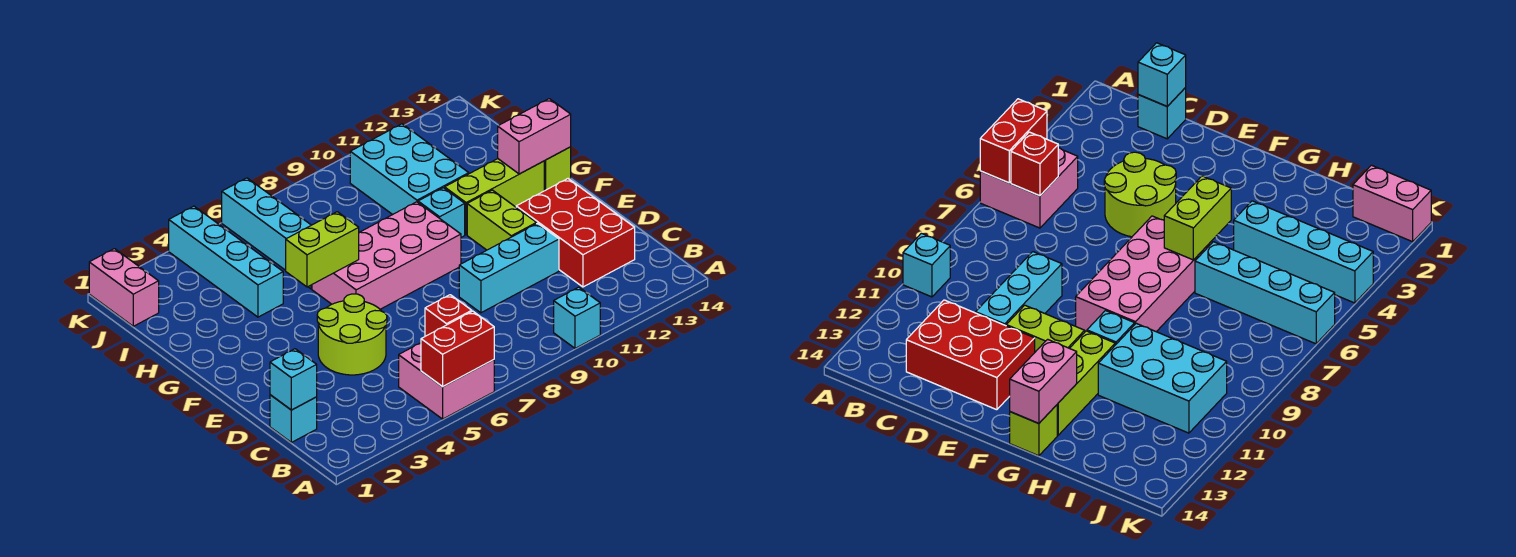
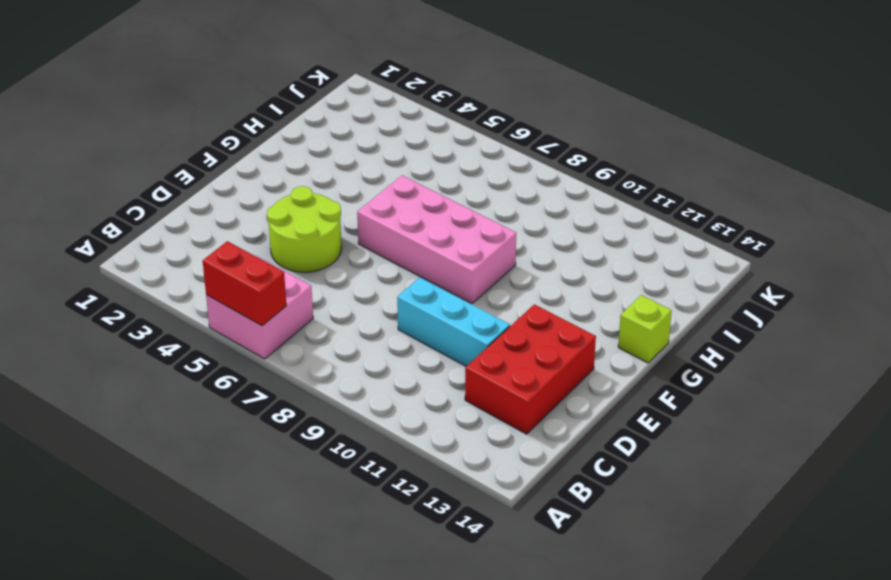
none -> cyan 1x1 brick [554,287,600,348]
none -> cyan 1x1 brick [270,395,317,442]
none -> lime 1x2 brick [467,190,536,250]

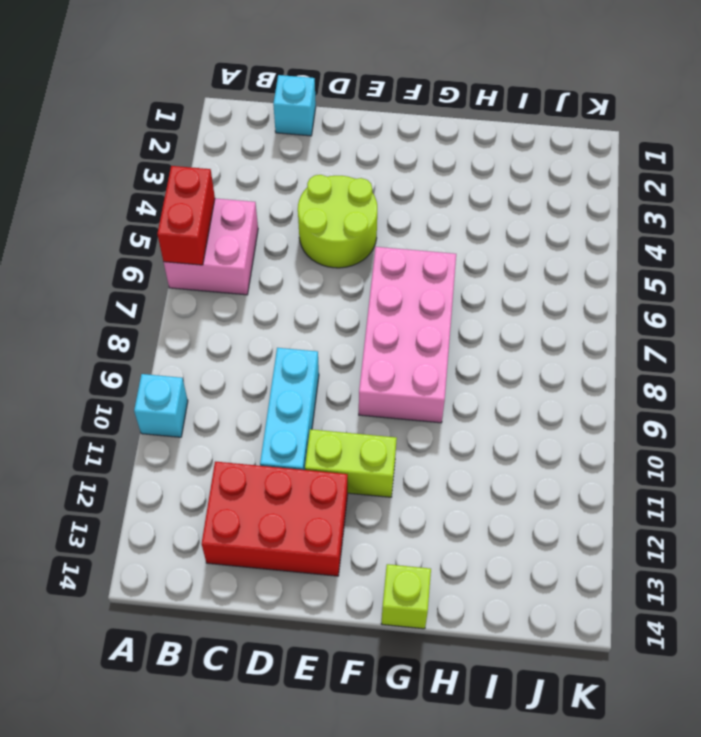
none -> cyan 1x1 brick [418,188,465,237]
none -> lime 1x3 brick [445,159,544,235]
none -> cyan 1x4 brick [169,206,283,317]

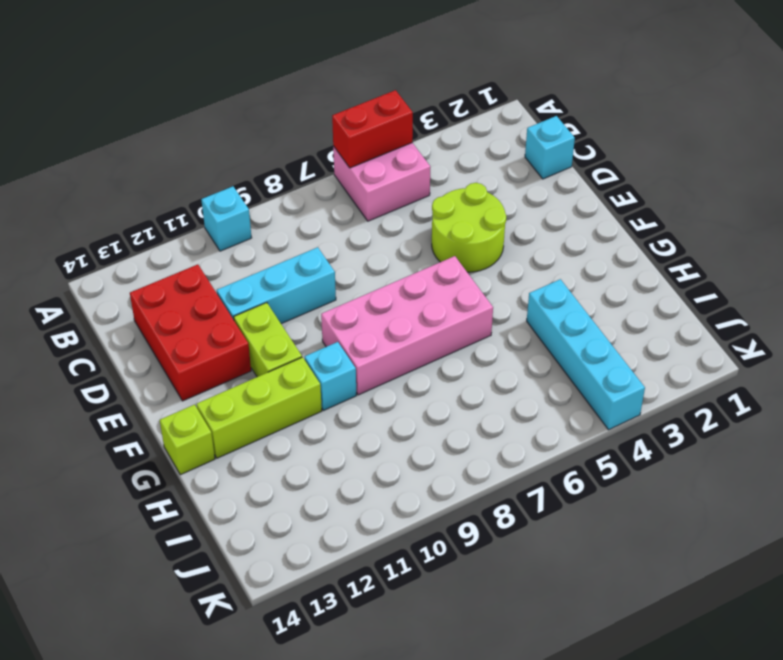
none -> cyan 1x4 brick [222,178,312,289]
none -> cyan 2x3 brick [350,124,469,215]
none -> pink 1x2 brick [89,249,159,326]

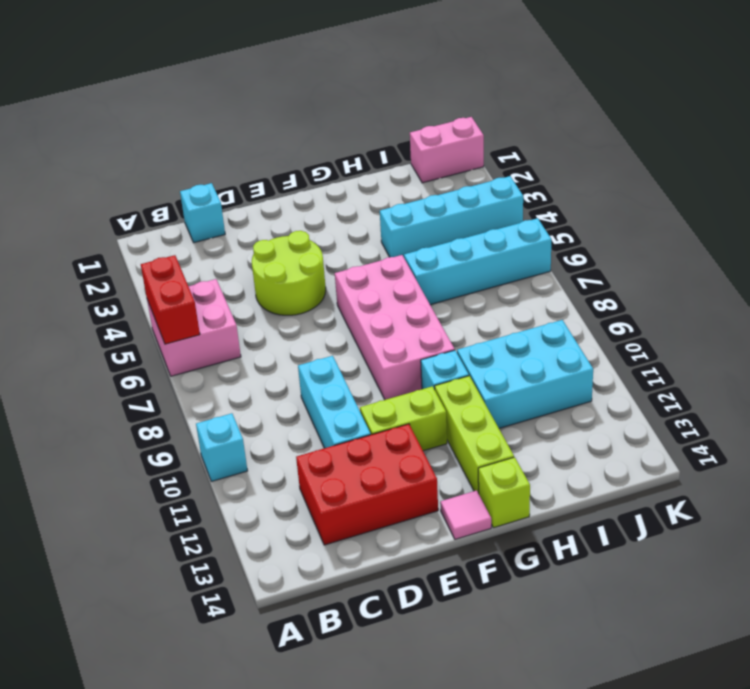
pink 1x1 tile [440,490,491,539] -> none
none -> red 1x1 brick [425,295,472,336]
none -> cyan 1x1 brick [270,349,317,410]
none -> lime 1x2 brick [286,212,359,287]

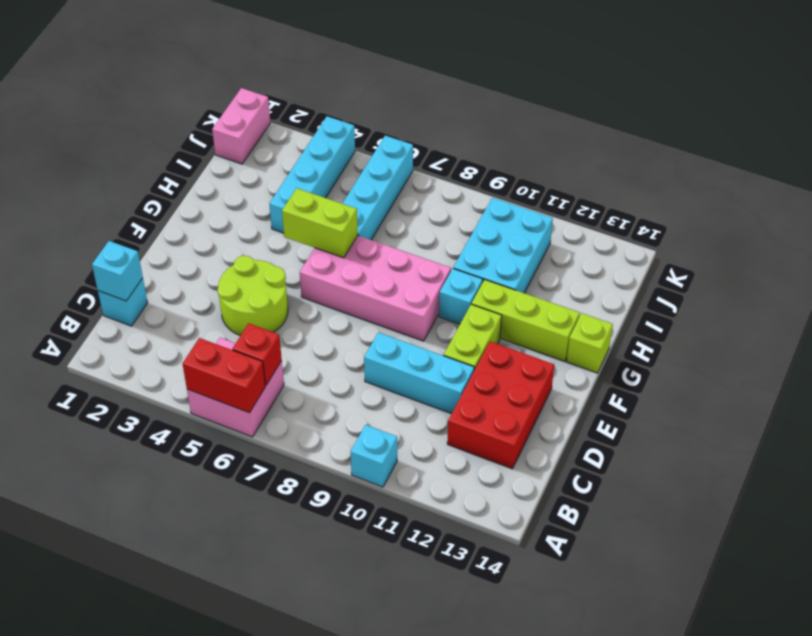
none -> pink 1x2 brick [498,99,571,174]

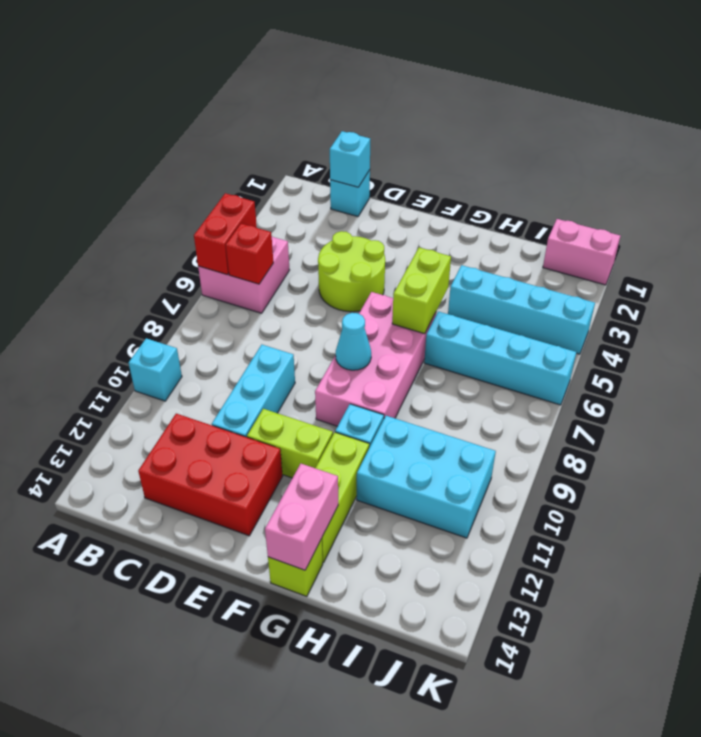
cyan 1x1 cone [336,313,371,370] -> none

